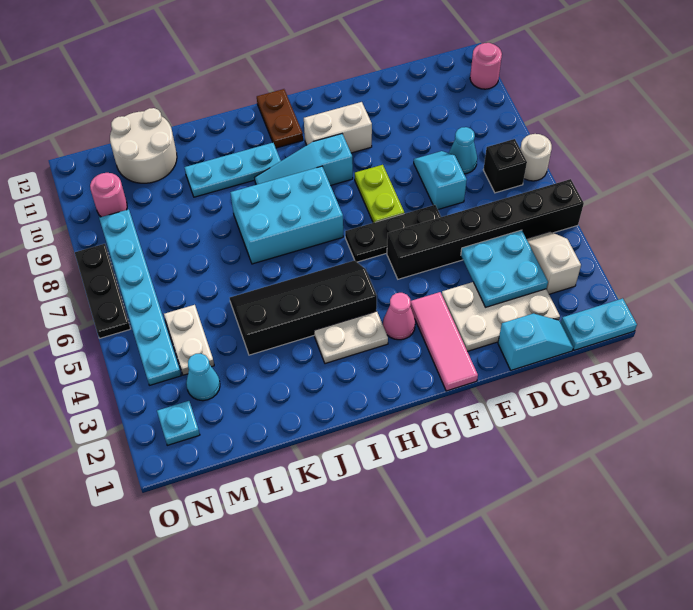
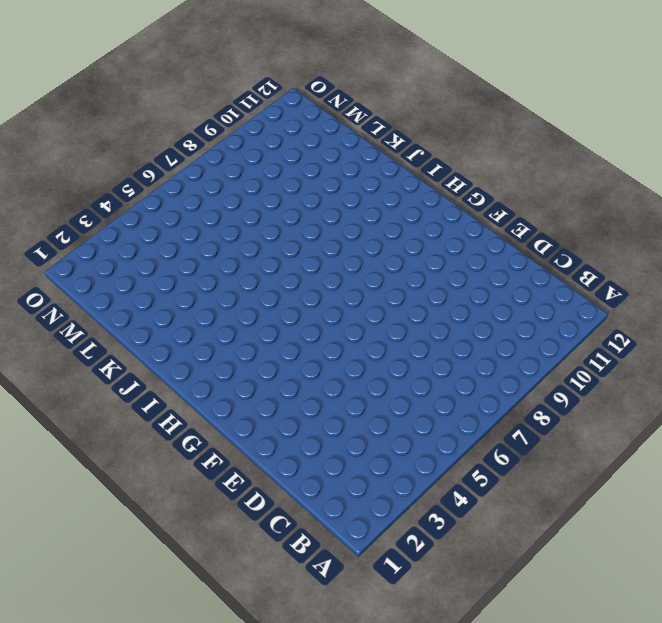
none -> cyan 1x2 plate [561,298,637,350]
none -> black 1x6 brick [387,179,584,279]
none -> white 1x1 round brick [520,134,552,181]

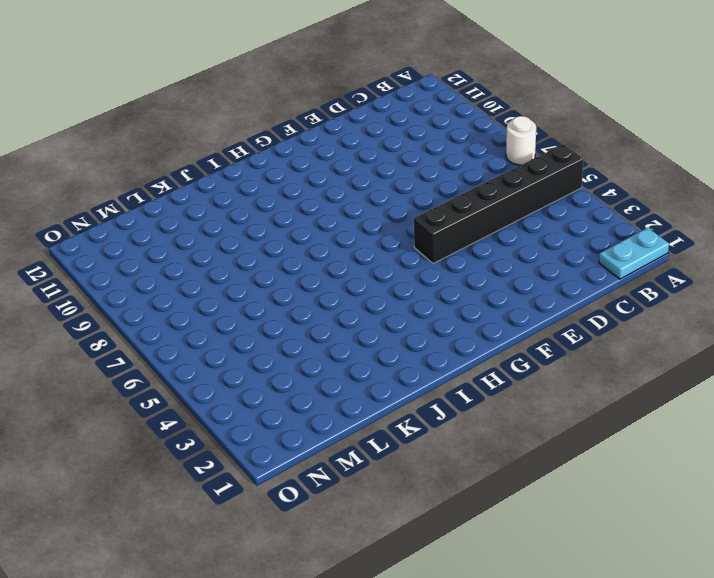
none -> pink 1x1 round brick [470,43,502,89]
none -> white 1x2 slope [527,232,581,294]
none -> black 1x1 brick [483,139,527,193]

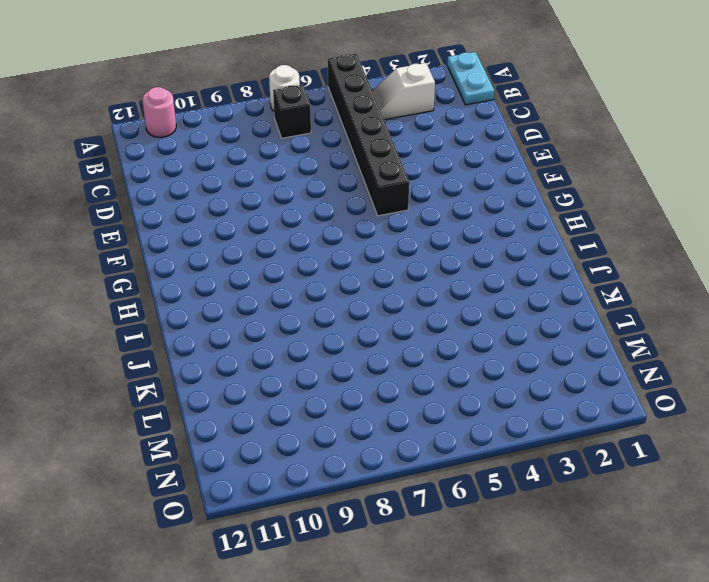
none -> cyan 1x2 slope [498,314,573,370]
none -> white 2x3 plate [442,282,560,351]
none -> cyan 1x1 cone [449,127,477,174]

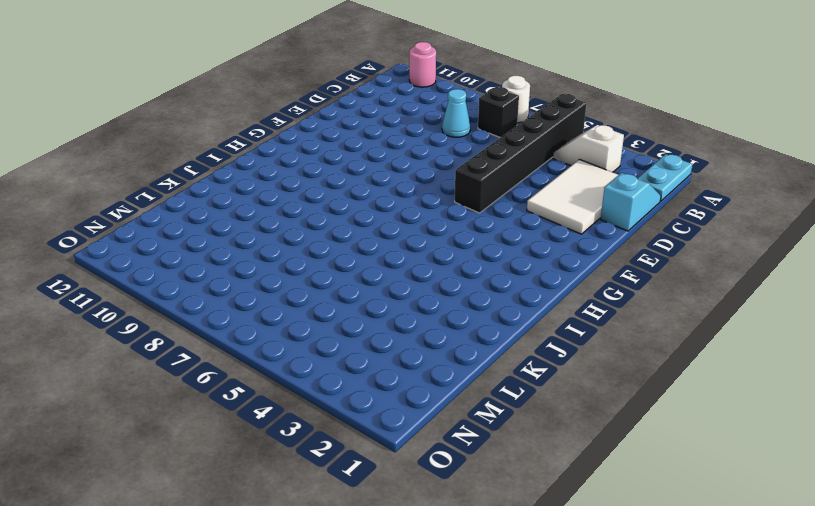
white 2x3 tile [527,159,618,234] -> white 2x3 plate [442,282,560,351]
none -> cyan 1x2 slope [414,151,467,209]
none -> black 1x3 plate [345,205,441,262]
none -> pink 1x3 tile [410,292,478,391]

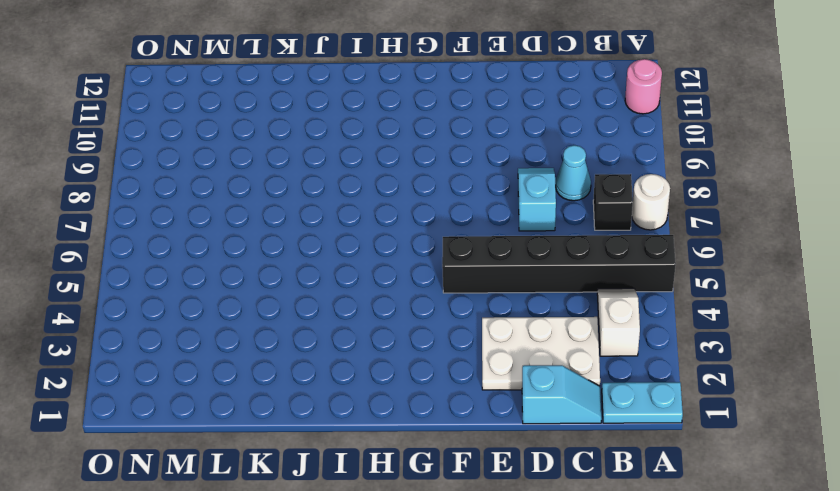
none -> black 1x3 plate [345,205,441,262]
none -> pink 1x3 tile [410,292,478,391]
none -> lime 1x2 plate [355,165,405,223]

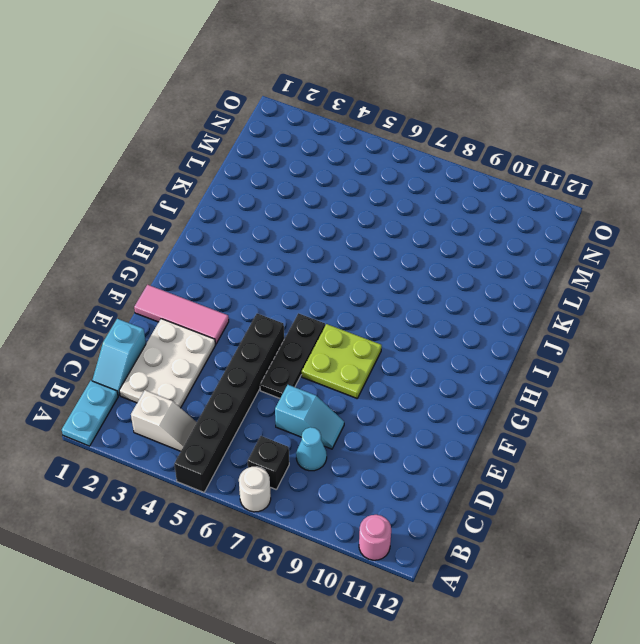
lime 2x2 plate [302,324,382,398] -> lime 1x2 plate [355,165,405,223]
none -> white 1x2 brick [304,102,372,153]
none -> pink 1x1 cone [383,293,415,340]
none -> cyan 1x3 slope [255,134,353,185]

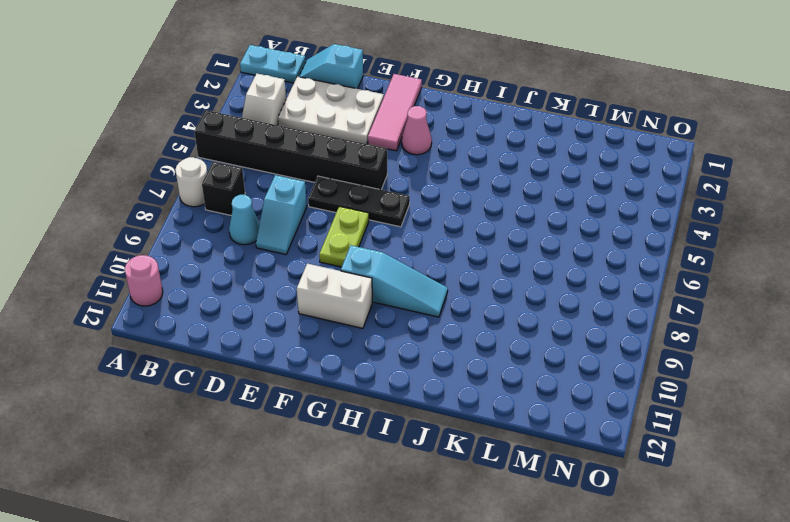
none -> white 1x2 plate [314,311,388,364]
none -> black 2x4 slope [230,260,377,355]
none -> cyan 2x3 brick [230,166,343,264]

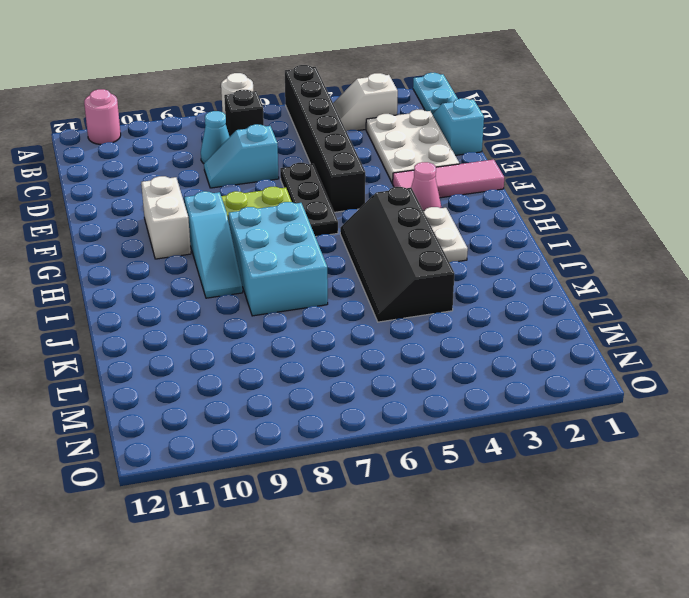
none -> brown 1x2 plate [257,89,303,148]
none -> cyan 1x3 plate [184,143,281,197]
none -> white 2x2 round brick [110,108,177,183]

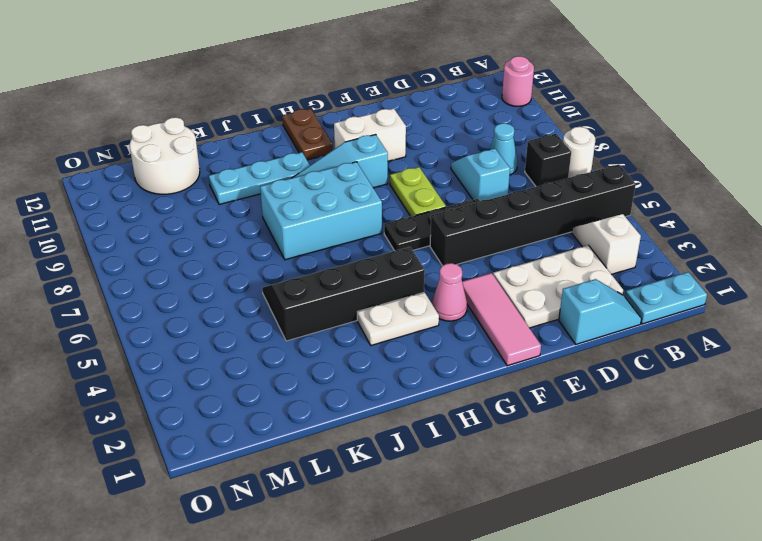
none -> cyan 1x1 cone [186,354,220,401]
none -> white 1x2 plate [164,305,214,375]
none -> cyan 1x1 plate [157,401,200,445]

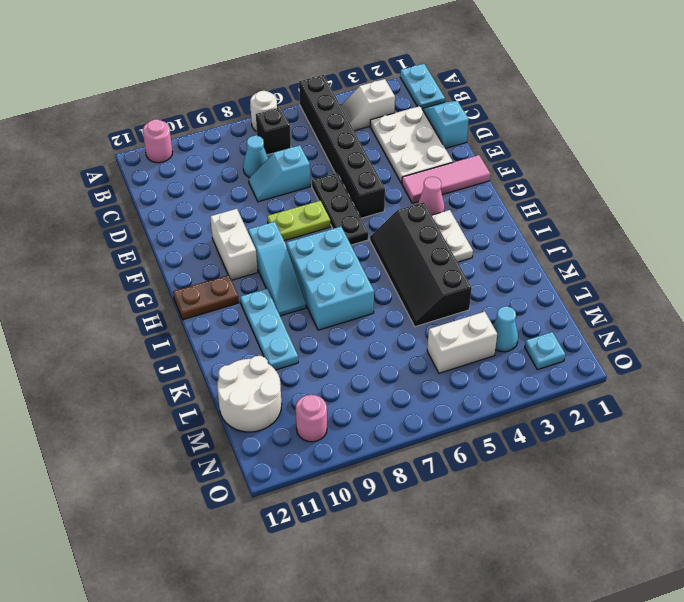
white 1x2 brick [427,312,497,373] -> white 1x2 plate [164,305,214,375]
none -> cyan 1x6 plate [99,209,181,385]
none -> black 1x3 plate [75,244,131,338]
none -> cyan 2x2 plate [461,230,548,307]

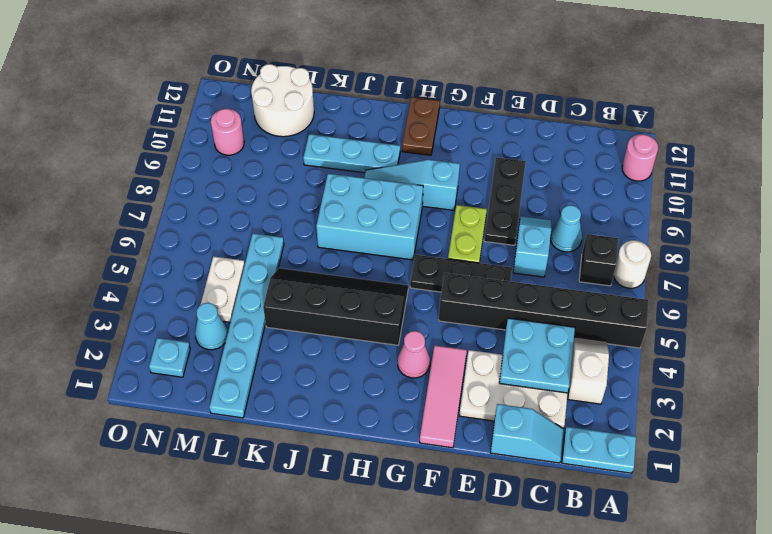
black 1x3 plate [484,157,526,245] -> black 1x3 plate moved to [75,244,131,338]
cyan 1x6 plate [209,233,284,418] -> cyan 1x6 plate moved to [99,209,181,385]
none -> white 1x2 brick [304,102,372,153]
none -> white 1x2 plate [314,311,388,364]

